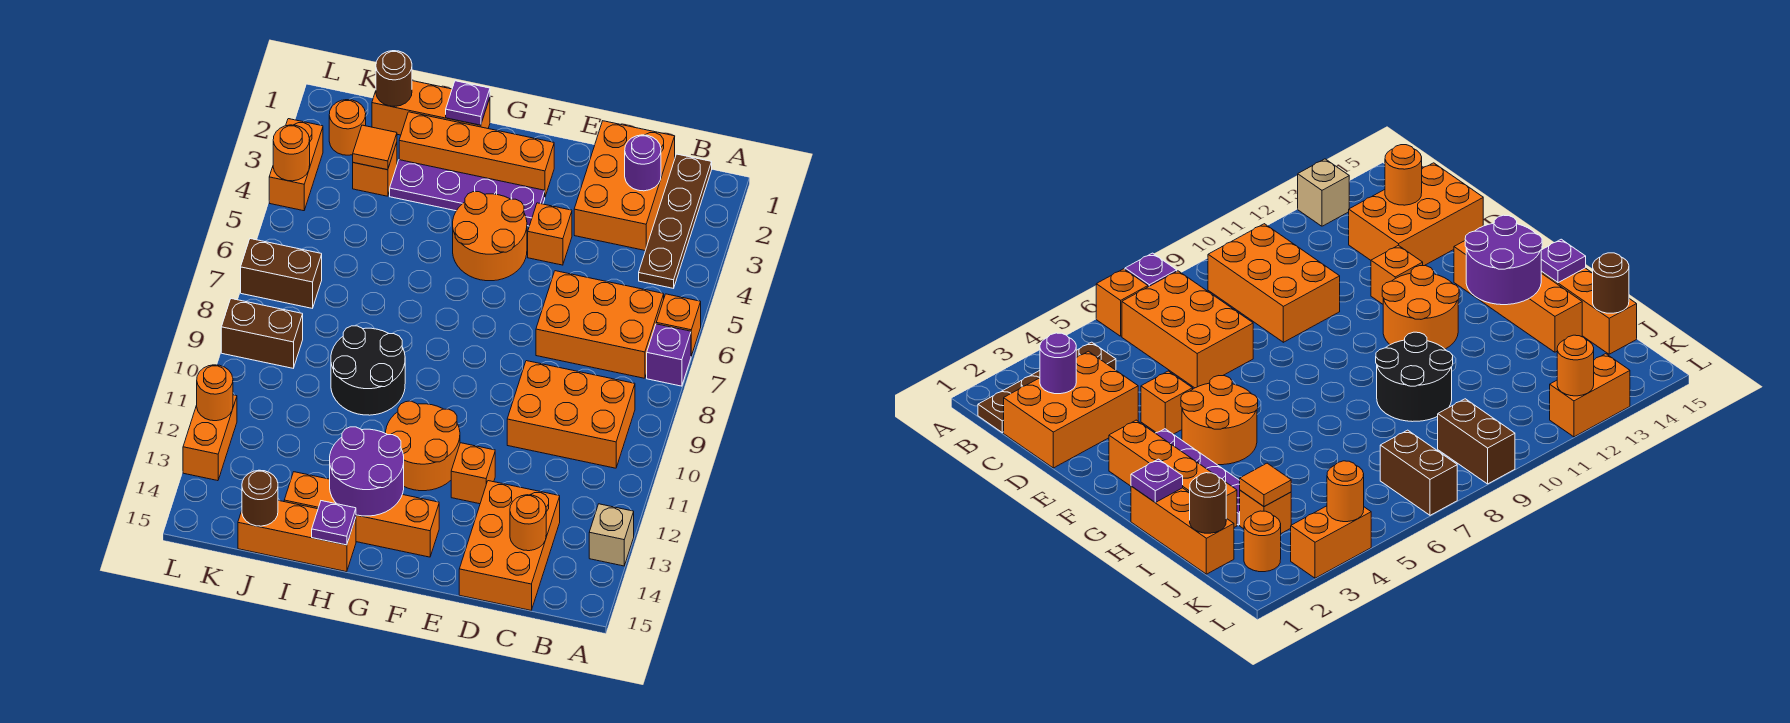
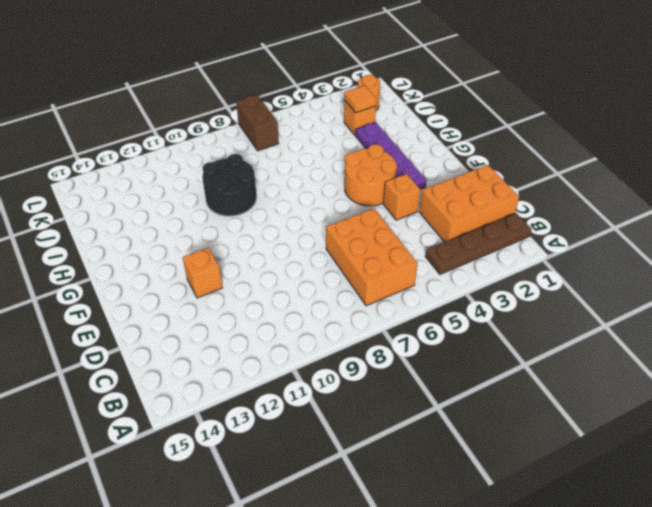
none -> orange 1x1 brick [656,294,701,356]
none -> purple 1x1 brick [647,324,691,386]
none -> tan 1x1 brick [589,504,634,566]
none -> orange 2x3 brick [507,361,635,468]

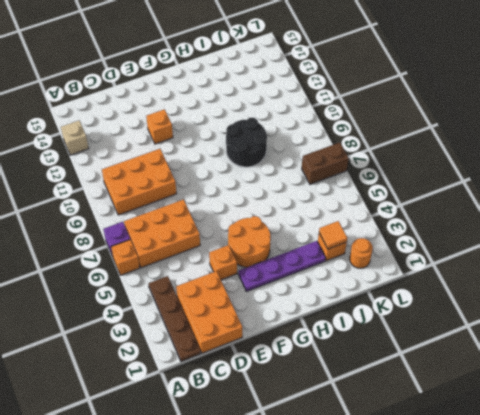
none -> orange 2x3 brick [459,481,560,610]
none -> orange 1x4 brick [399,112,554,196]
none -> orange 2x2 round brick [386,401,460,491]
none -> orange 1x4 brick [284,472,439,557]

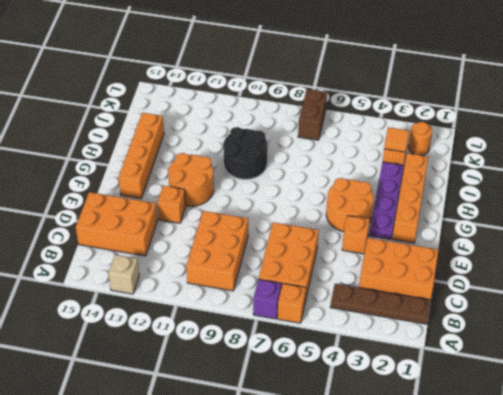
none -> orange 1x3 brick [372,81,490,135]
none -> orange 1x3 brick [238,500,356,572]
none -> brown 1x2 brick [221,299,303,368]
none -> orange 1x2 brick [269,119,323,211]

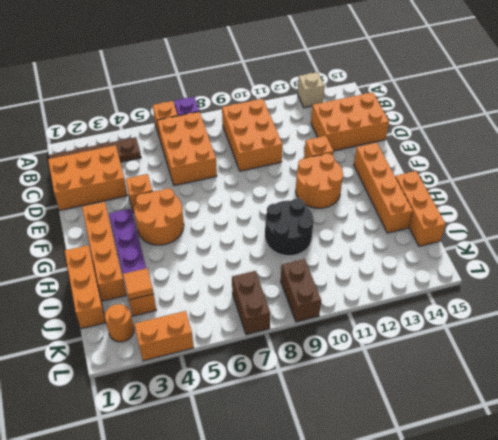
none -> orange 1x2 brick [183,395,237,481]
none -> purple 1x1 round brick [625,135,661,191]
none -> orange 1x1 round brick [510,495,546,551]
none -> purple 2x2 round brick [330,427,404,516]

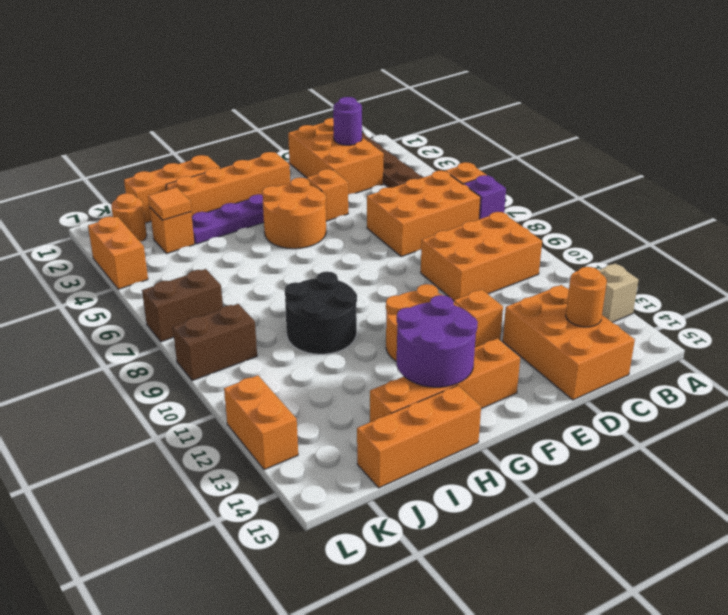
none -> purple 1x1 plate [446,81,490,125]
none -> purple 1x1 plate [312,501,356,545]
none -> brown 1x1 round brick [376,51,412,106]
none -> brown 1x1 round brick [242,470,278,526]

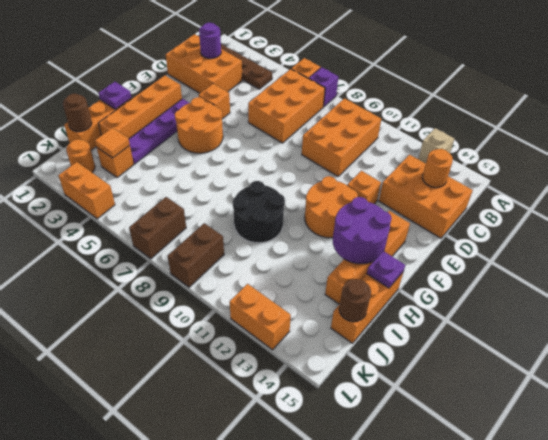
none -> orange 1x1 round brick [273,125,310,181]
none -> orange 1x1 round brick [197,365,233,421]

